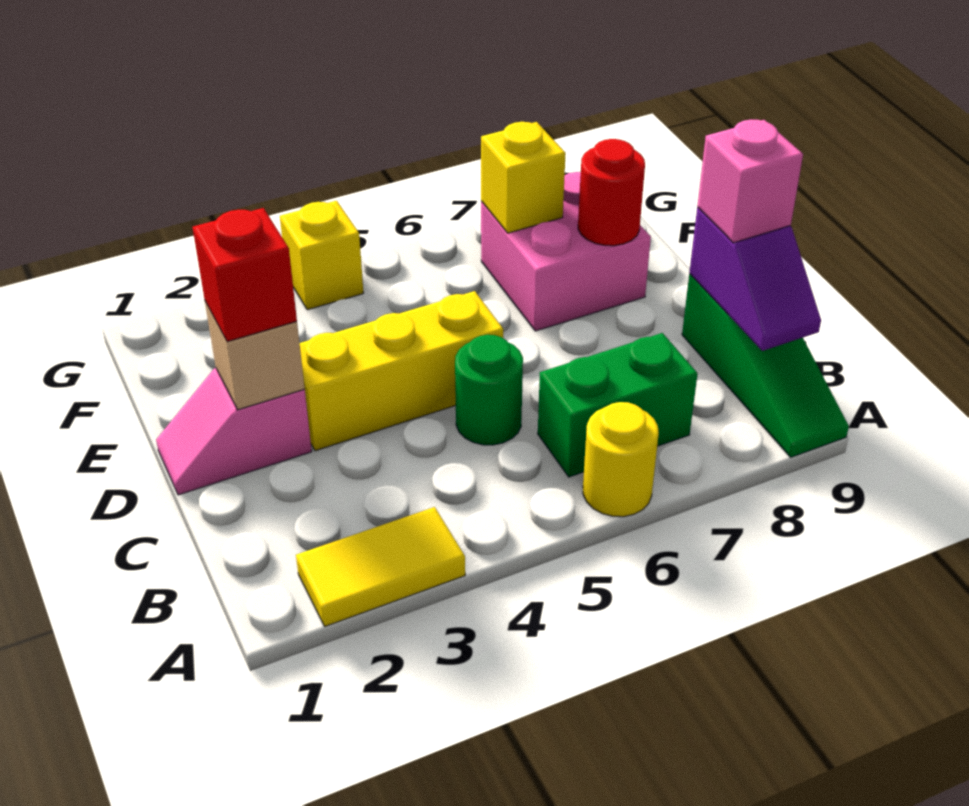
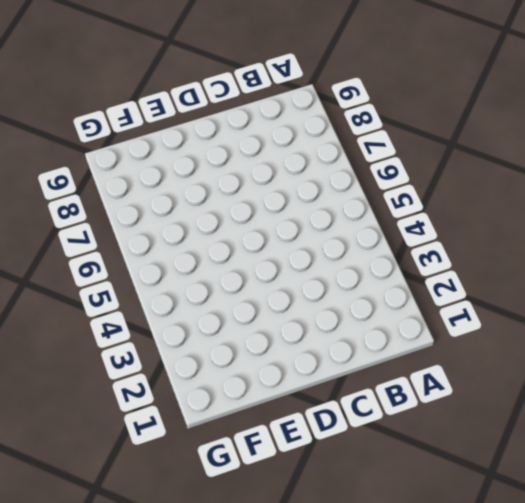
none -> yellow 1x2 tile [296,507,465,626]
none -> yellow 1x1 round brick [583,402,659,517]
none -> green 1x3 slope [682,274,849,457]

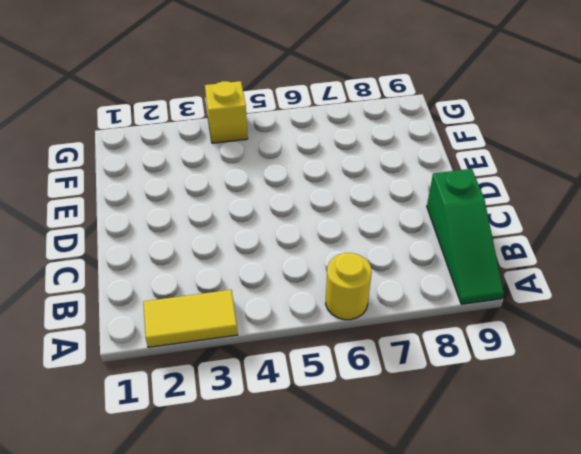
none -> green 1x2 brick [538,333,698,477]
none -> green 1x1 round brick [455,335,523,445]
none -> pink 1x2 slope [156,368,312,495]

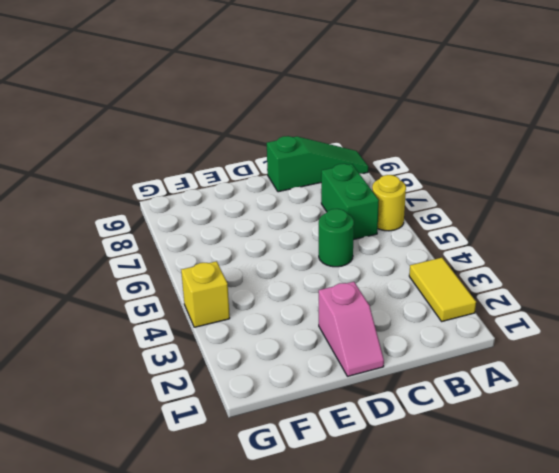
none -> yellow 1x3 brick [300,291,503,451]
none -> pink 2x2 brick [481,172,651,331]
none -> purple 1x2 slope [689,207,821,351]

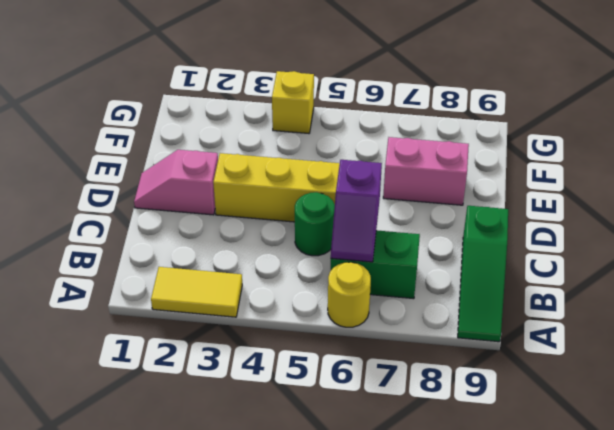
purple 1x2 slope [331,160,382,262] -> purple 1x2 slope moved to [689,207,821,351]
pink 1x2 brick [383,137,469,205] -> pink 2x2 brick [481,172,651,331]
none -> tan 1x1 brick [205,302,305,410]
none -> red 1x1 round brick [578,139,645,246]
none -> yellow 1x1 brick [481,122,566,233]

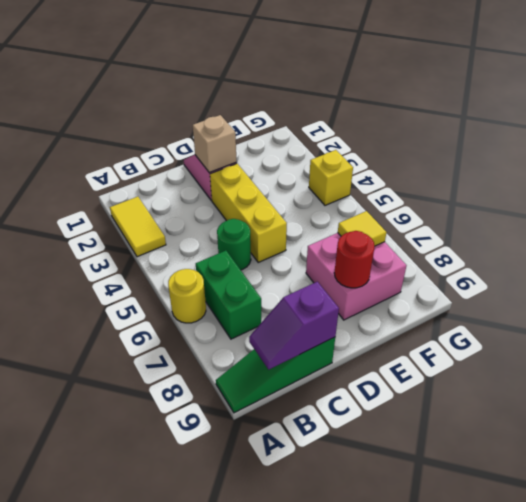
yellow 1x1 tile [338,211,386,246] -> yellow 1x1 brick [481,122,566,233]
none -> pink 1x1 brick [697,120,803,243]
none -> red 1x1 brick [193,208,297,342]

